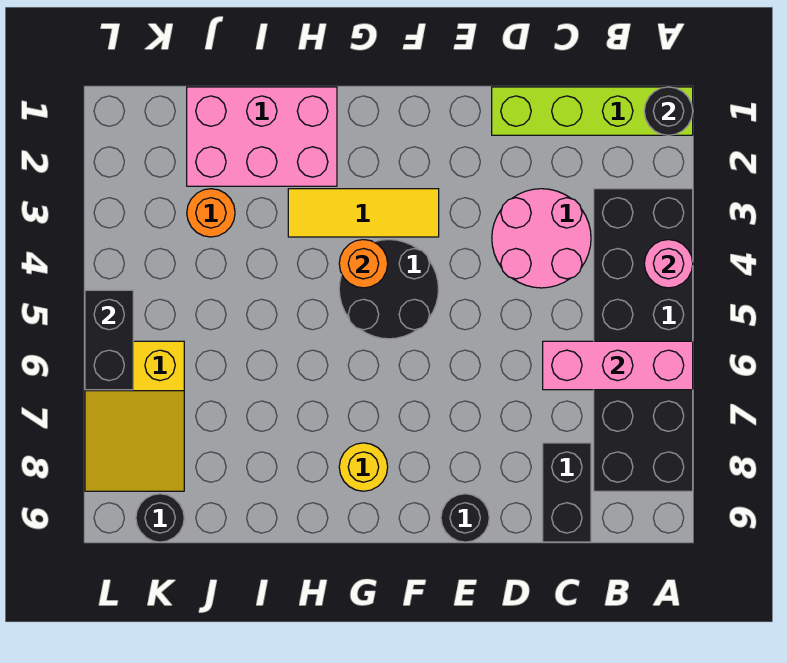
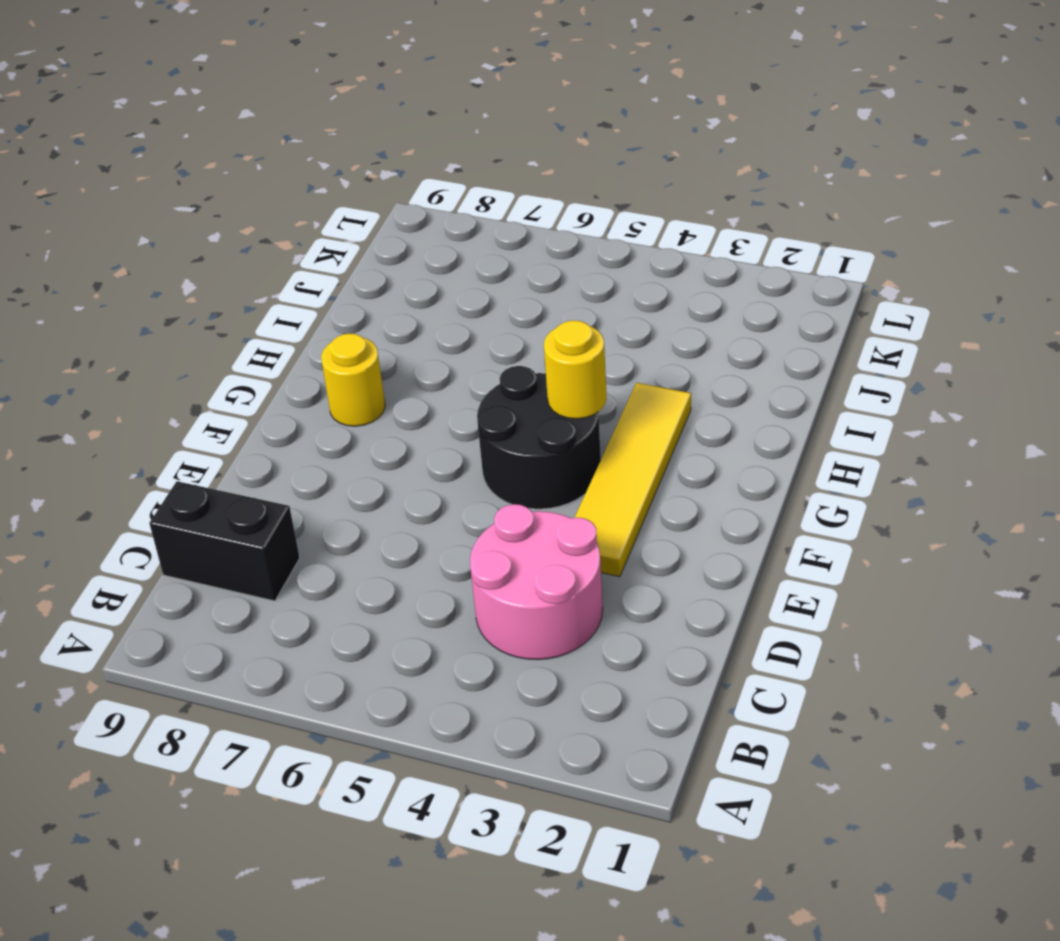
yellow 1x4 tile [575,383,691,577] -> yellow 1x3 tile [288,189,439,237]
yellow 1x1 round brick [544,321,607,419] -> orange 1x1 round brick [339,240,388,288]
none -> lime 1x4 brick [492,87,693,135]
none -> black 2x6 brick [594,189,693,491]
none -> black 1x1 round brick [441,494,489,542]

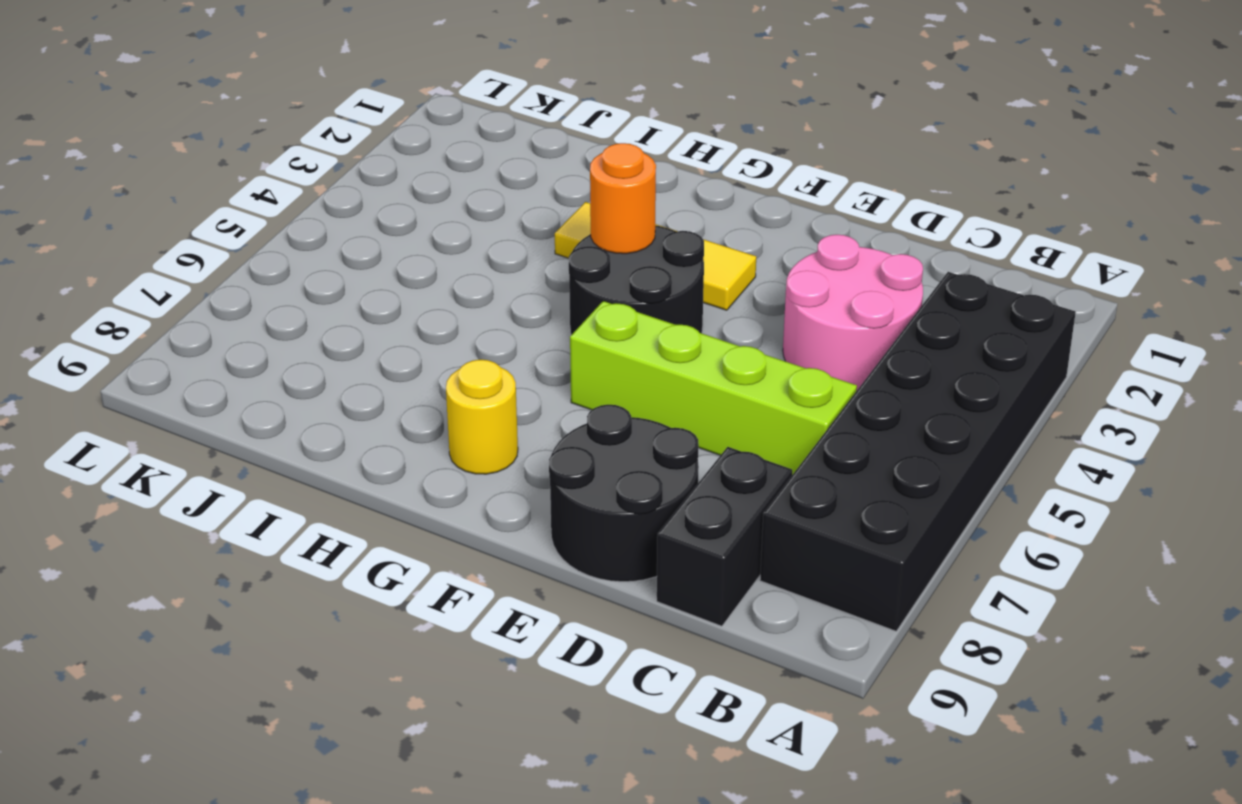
lime 1x4 brick [570,301,857,475] -> lime 1x4 brick moved to [492,87,693,135]
black 2x2 round brick [549,405,699,582] -> black 1x1 round brick [441,494,489,542]
none -> pink 2x3 brick [187,87,337,186]
none -> orange 1x1 round brick [187,189,235,237]
none -> yellow 2x3 slope [85,341,184,491]

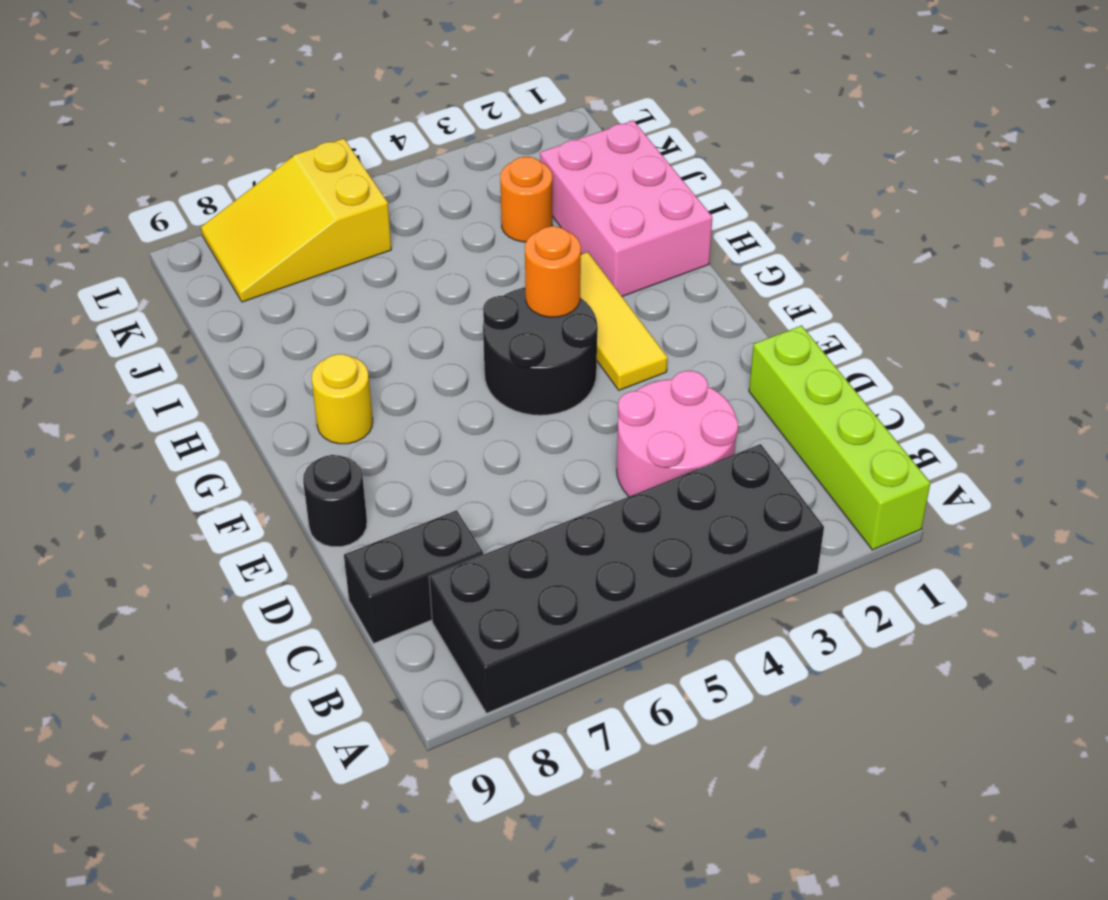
none -> black 1x1 round brick [136,494,184,542]
none -> black 1x1 round brick [644,87,693,135]
none -> pink 1x1 round brick [644,240,693,288]

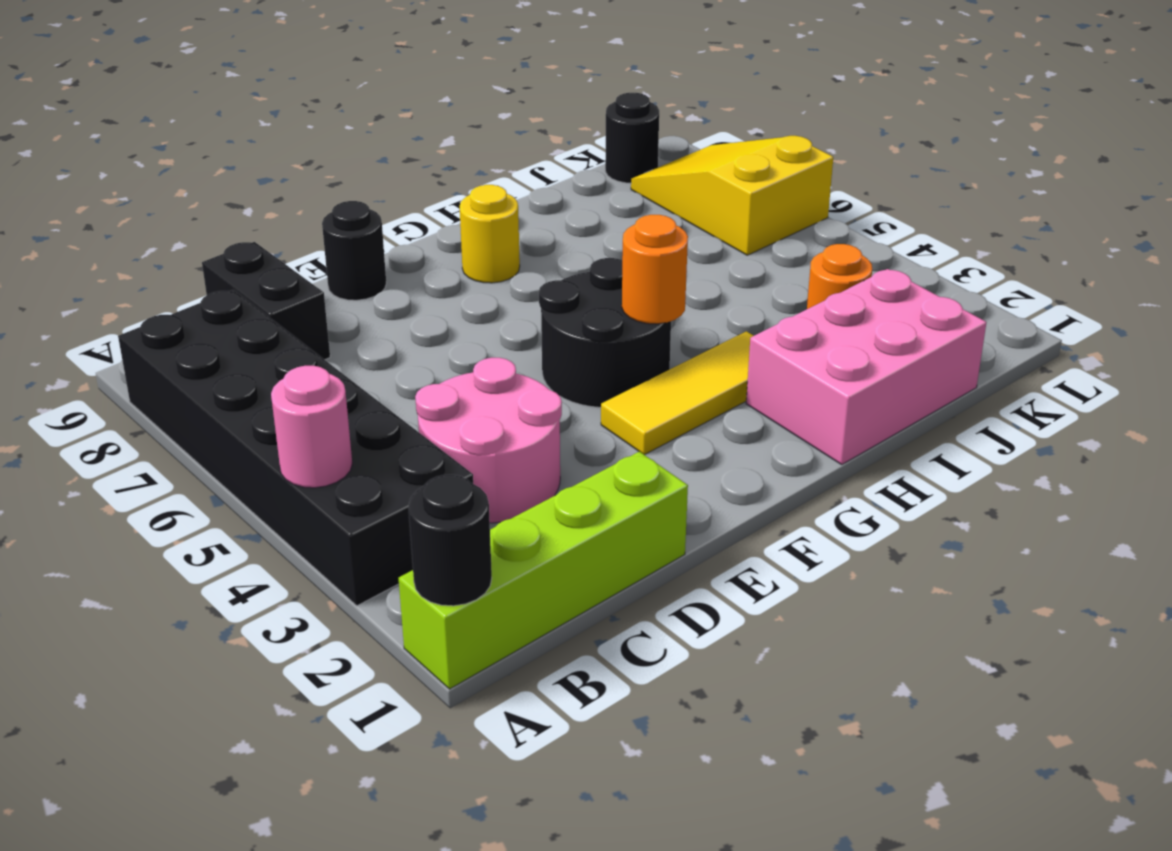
none -> pink 1x3 brick [543,341,693,390]
none -> black 1x2 brick [85,290,133,390]

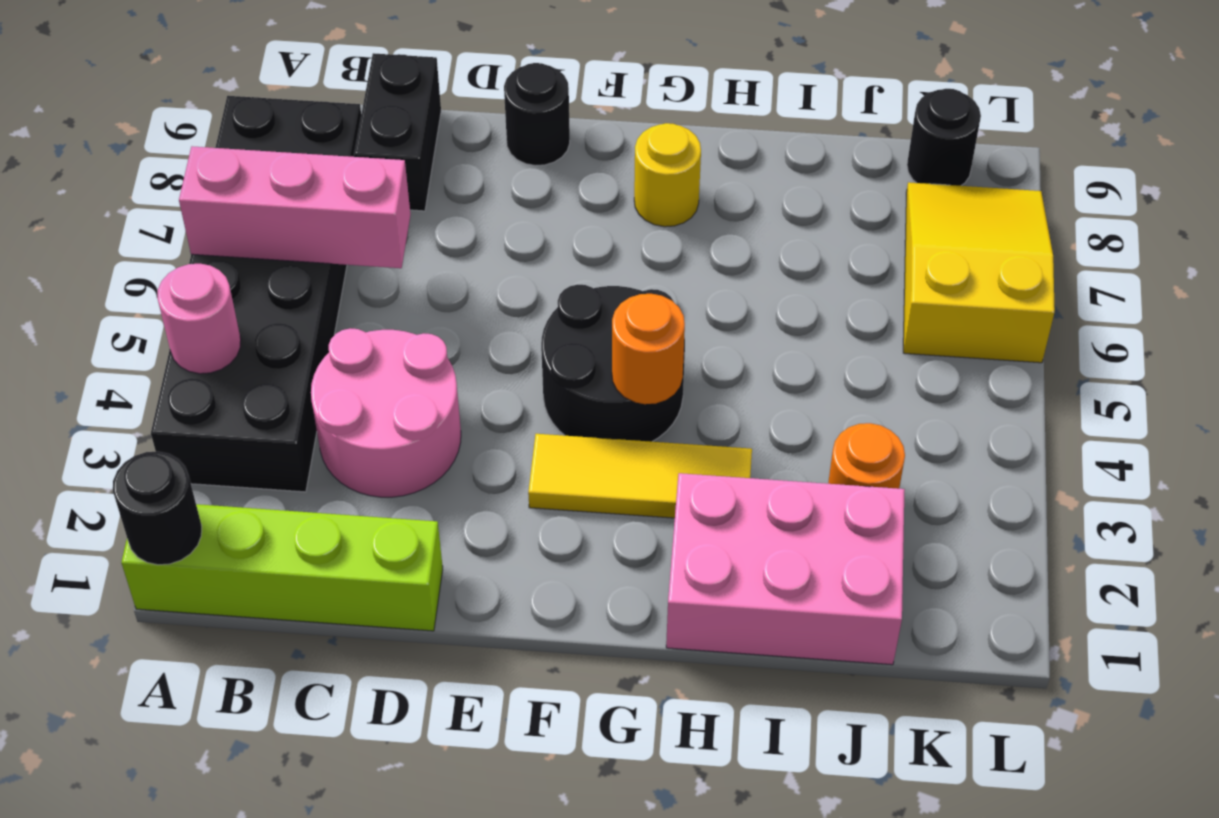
none -> black 1x2 brick [85,290,133,390]

